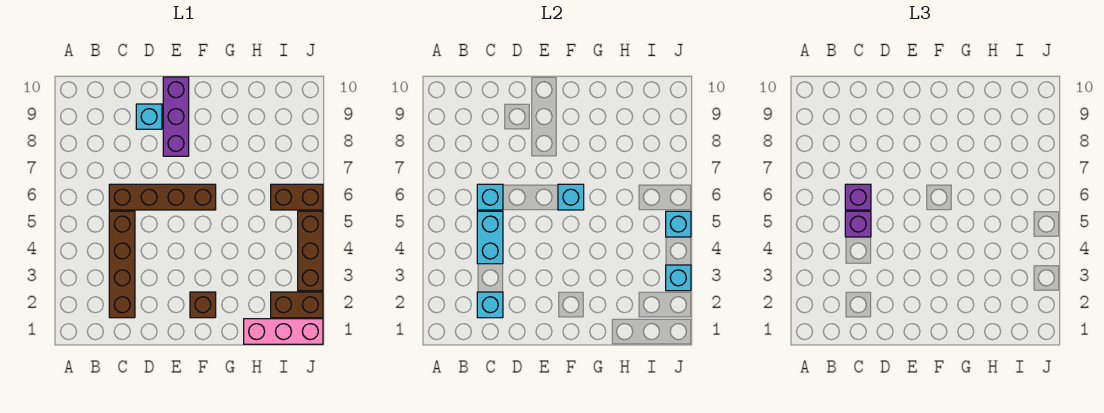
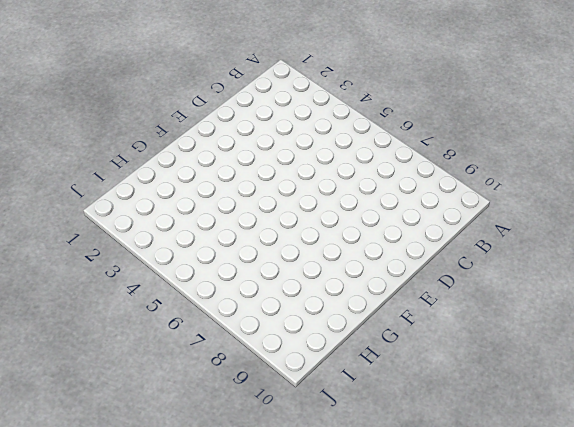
none -> brown 1x4 brick [109,211,135,318]
none -> brown 1x4 brick [109,184,216,210]
none -> cyan 1x1 brick [136,104,162,129]

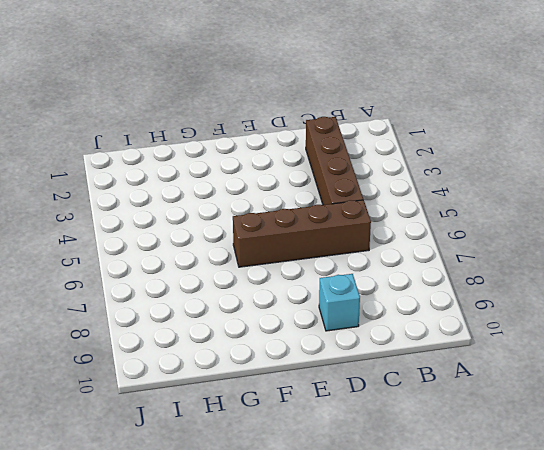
none -> purple 1x3 brick [163,77,189,156]
none -> brown 1x1 brick [190,292,216,318]
none -> pink 1x3 brick [244,319,323,344]

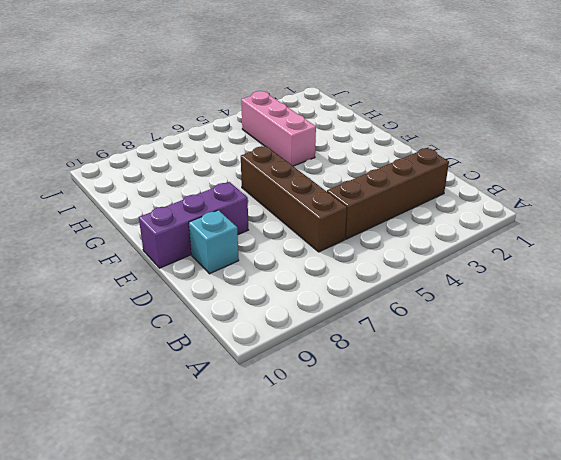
pink 1x3 brick [241,91,316,166] -> pink 1x3 brick moved to [244,319,323,344]
none -> brown 1x1 brick [190,292,216,318]
none -> brown 1x2 brick [271,292,323,318]
none -> brown 1x2 brick [271,184,323,210]

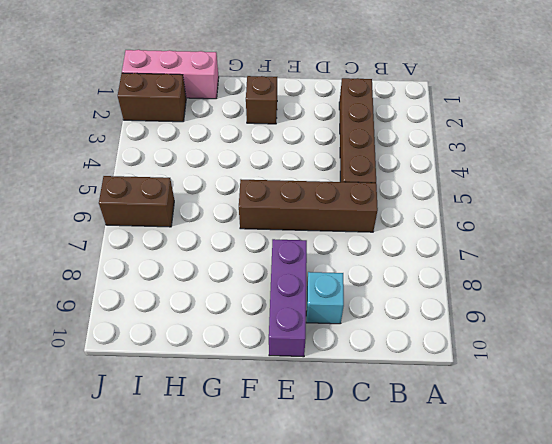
none -> brown 1x3 brick [298,211,323,291]
none -> cyan 1x1 brick [477,292,503,318]
none -> cyan 1x2 brick [477,211,503,264]

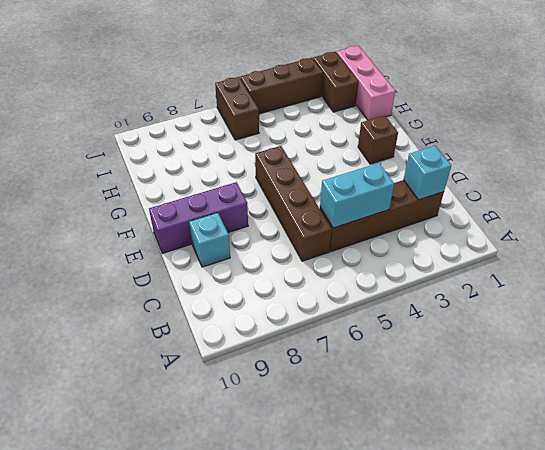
none -> cyan 1x1 brick [477,184,503,210]
none -> cyan 1x1 brick [558,184,584,210]
none -> cyan 1x1 brick [666,265,691,291]

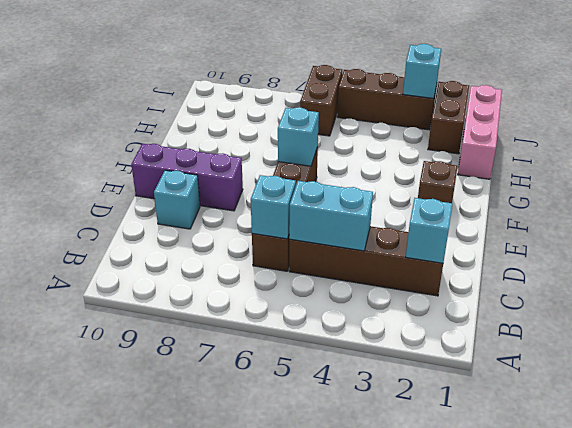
none -> cyan 1x1 brick [666,211,691,237]
none -> purple 1x1 brick [845,211,871,237]
none -> purple 1x1 brick [845,184,871,210]

